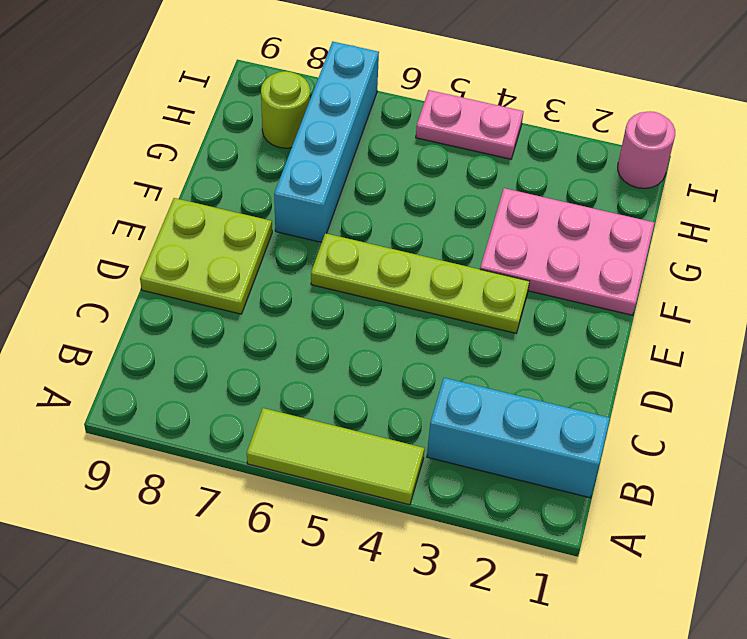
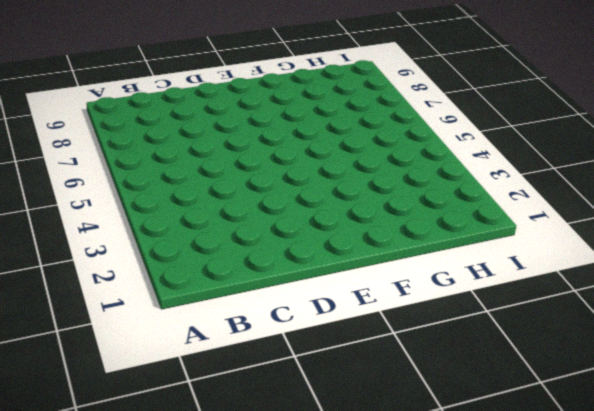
none -> lime 1x3 tile [247,408,424,505]
none -> cyan 1x3 brick [427,378,610,498]

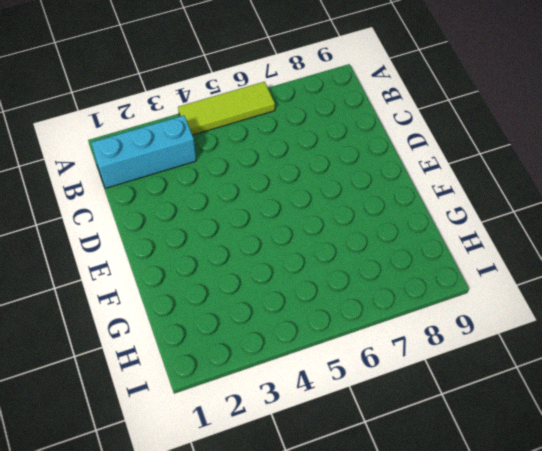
none -> lime 2x2 plate [140,198,272,314]
none -> lime 1x4 plate [311,233,529,333]

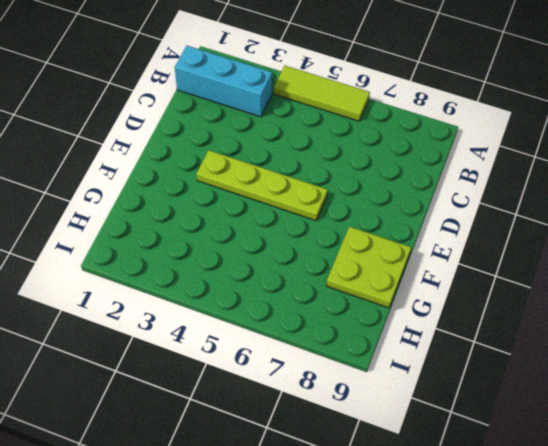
lime 2x2 plate [326,227,411,308] -> lime 2x2 plate moved to [140,198,272,314]
none -> pink 2x3 plate [480,188,654,315]
none -> cyan 1x4 brick [274,42,379,242]

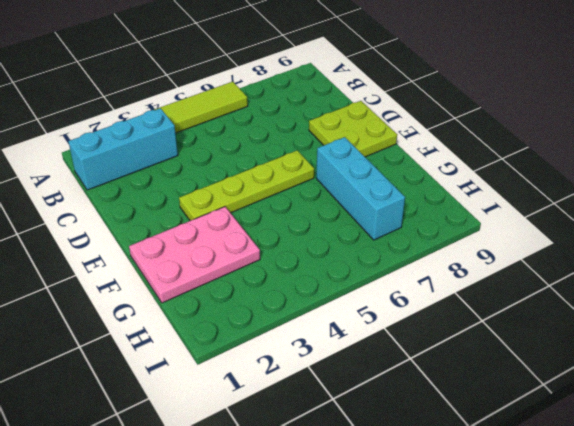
cyan 1x3 brick [316,137,405,240] -> cyan 1x4 brick [274,42,379,242]
none -> lime 1x1 round brick [261,71,310,148]
none -> pink 1x1 round brick [618,112,675,188]

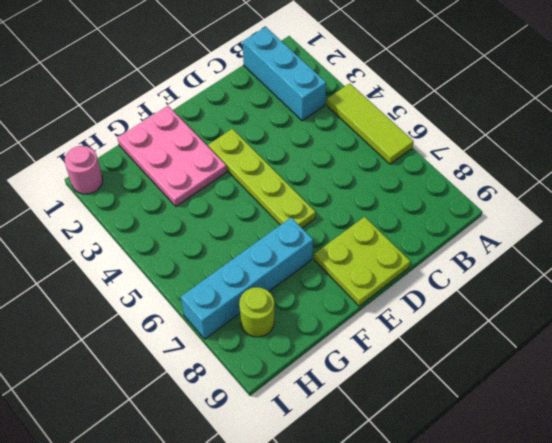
none -> pink 1x2 plate [416,90,524,159]

